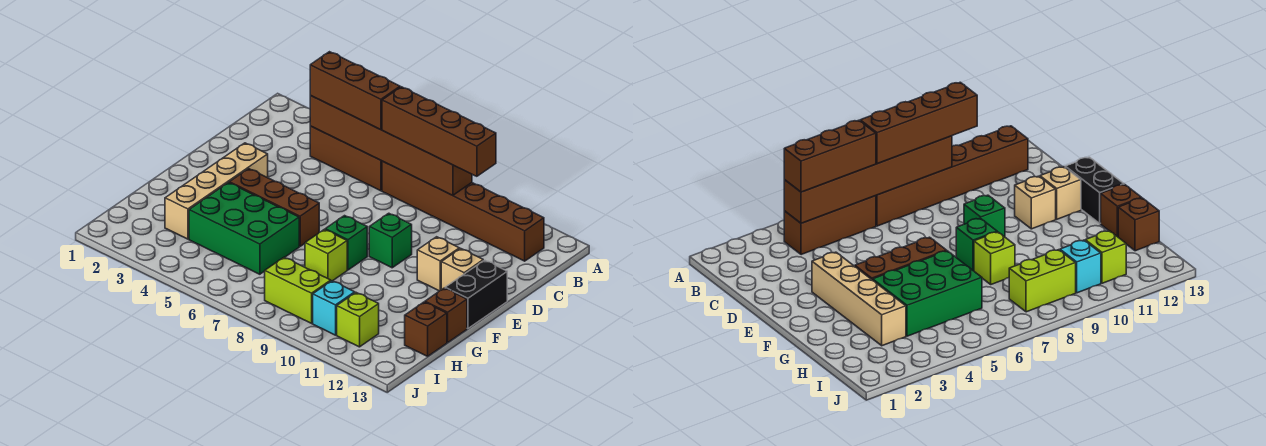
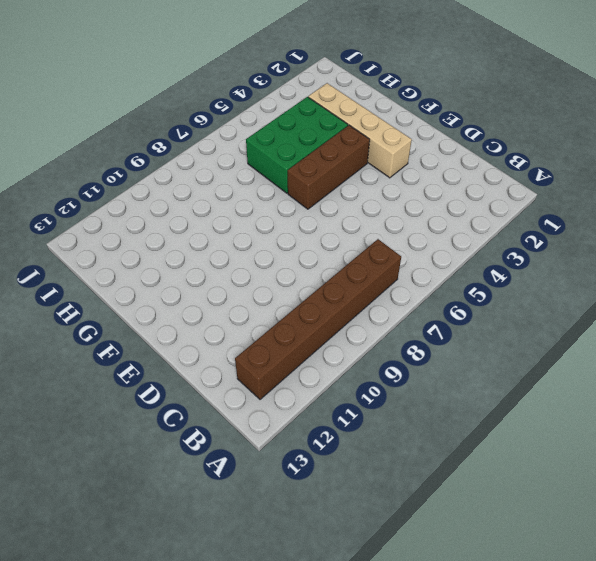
none -> brown 1x3 brick [310,126,382,191]
none -> green 1x1 brick [369,213,412,268]
none -> tan 1x1 brick [417,237,459,291]

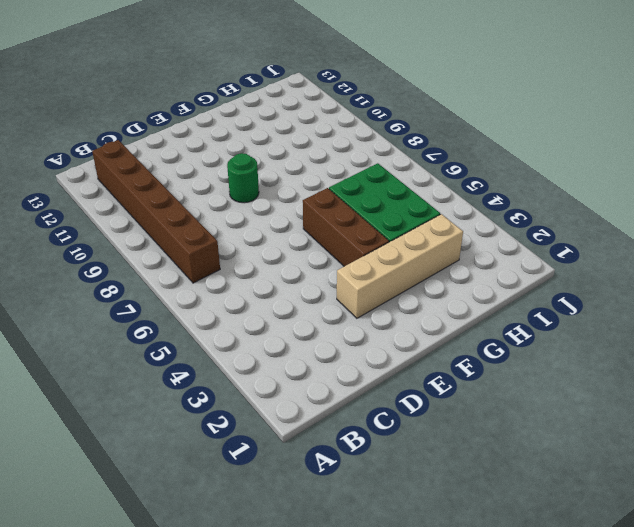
green 1x1 round brick [227,153,259,203] -> green 1x1 brick [369,213,412,268]
none -> brown 1x3 brick [310,126,382,191]
none -> tan 1x1 brick [417,237,459,291]
none -> tan 1x1 brick [441,248,483,290]

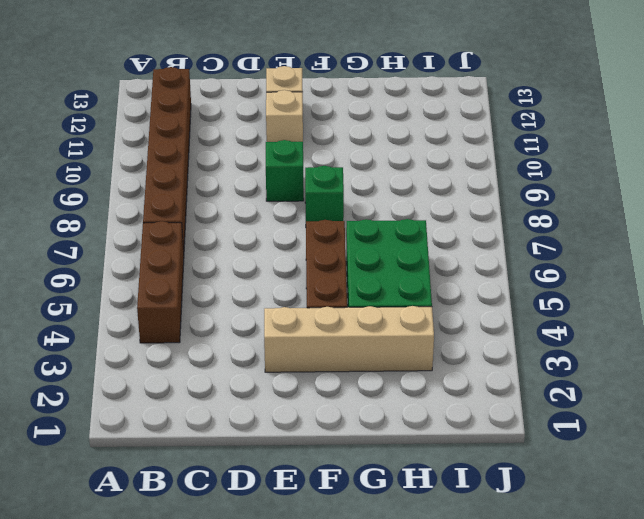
none -> black 1x2 brick [445,260,507,329]
none -> lime 1x1 brick [305,229,347,281]
none -> brown 1x1 brick [425,288,467,342]

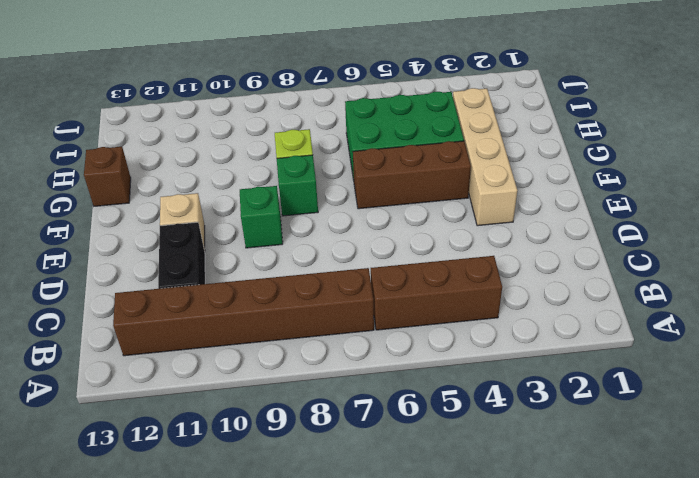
black 1x2 brick [158,222,205,289] -> black 1x2 brick moved to [445,260,507,329]
none -> tan 1x1 brick [441,248,483,290]
none -> brown 1x1 brick [405,302,447,356]
none -> lime 1x2 brick [265,257,331,323]

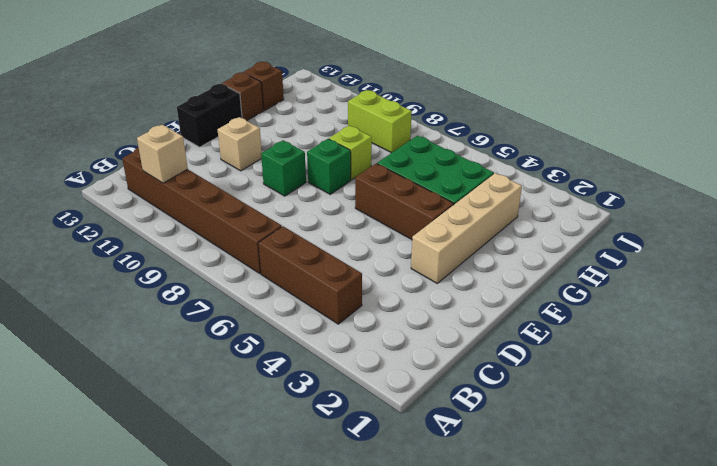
tan 1x1 brick [137,125,188,183] -> tan 1x1 brick moved to [441,248,483,290]
none -> cyan 1x1 brick [313,281,355,335]
none -> lime 1x1 brick [337,293,379,347]
none -> brown 1x6 brick [310,96,472,196]

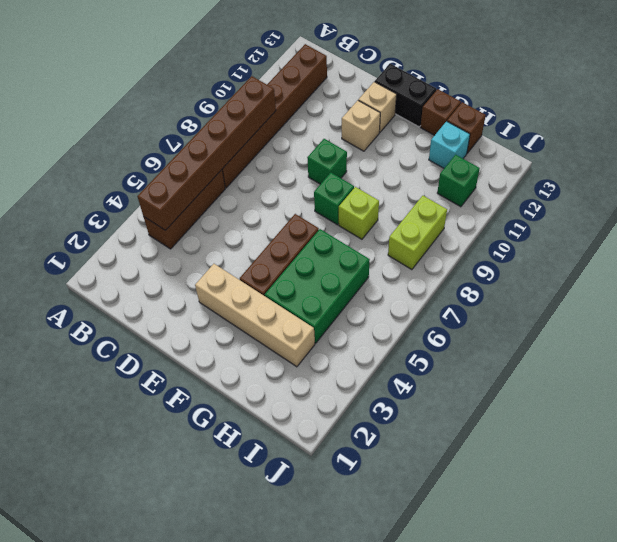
cyan 1x1 brick [429,121,470,168] -> cyan 1x1 brick moved to [313,281,355,335]
green 1x1 brick [437,155,480,207] -> lime 1x1 brick [337,293,379,347]
none -> brown 1x3 brick [310,52,400,130]
none -> brown 1x4 brick [382,87,496,176]

